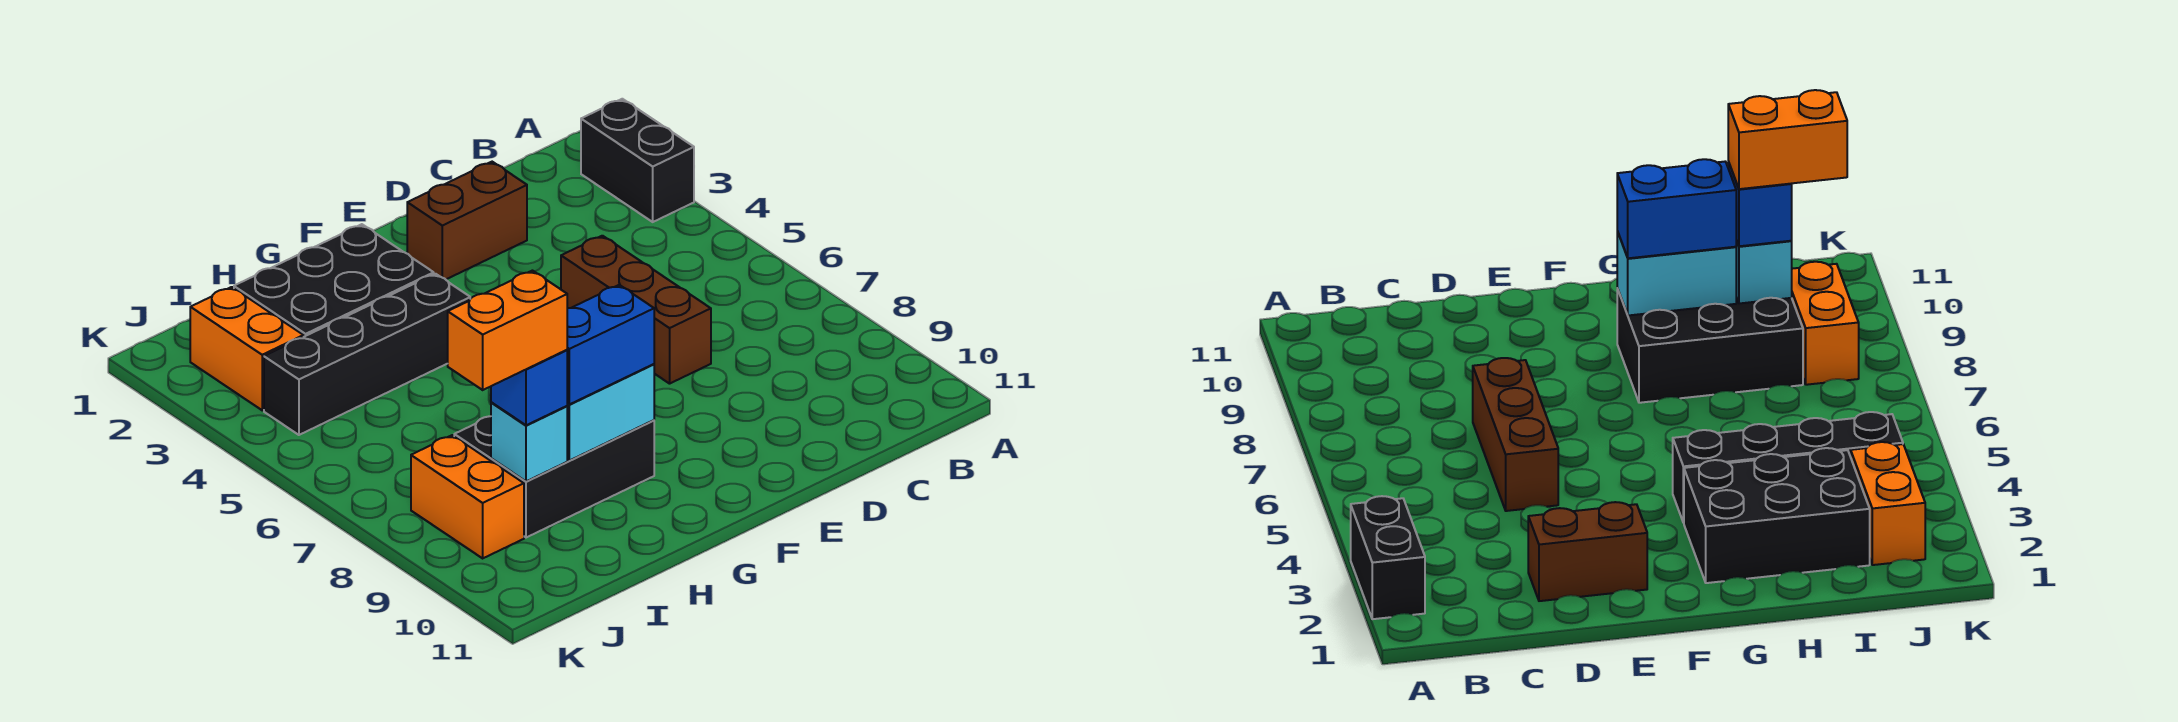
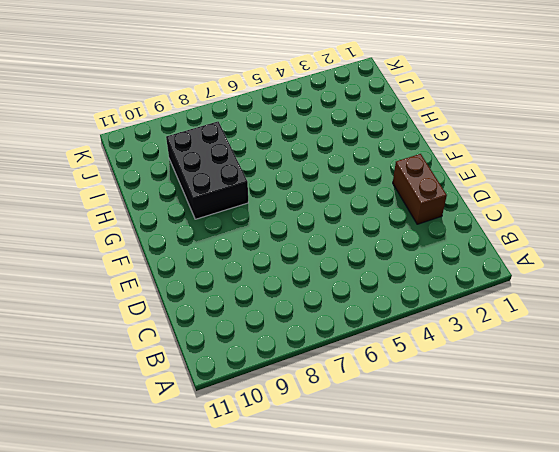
none -> black 1x2 brick [581,99,694,222]
none -> brown 1x3 brick [561,236,711,384]
none -> black 2x3 brick [234,224,434,337]

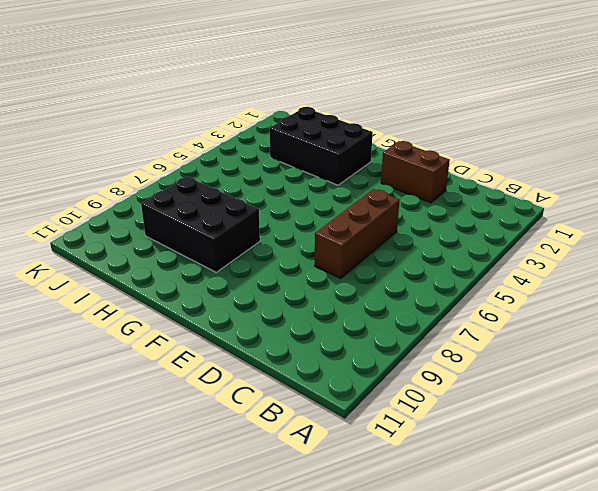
none -> black 1x2 brick [581,99,694,222]
none -> black 1x4 brick [264,274,470,435]
none -> orange 1x2 brick [190,287,303,410]

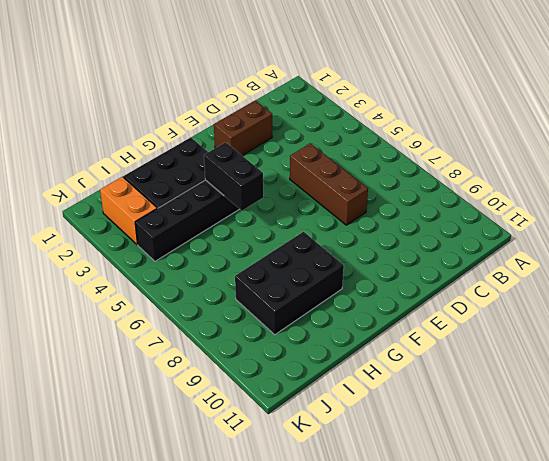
black 1x2 brick [204,142,263,211] -> black 1x2 brick moved to [581,99,694,222]
none -> orange 1x2 brick [411,435,524,558]
none -> cyan 1x2 brick [567,364,654,461]
none -> cyan 1x1 brick [491,402,567,481]

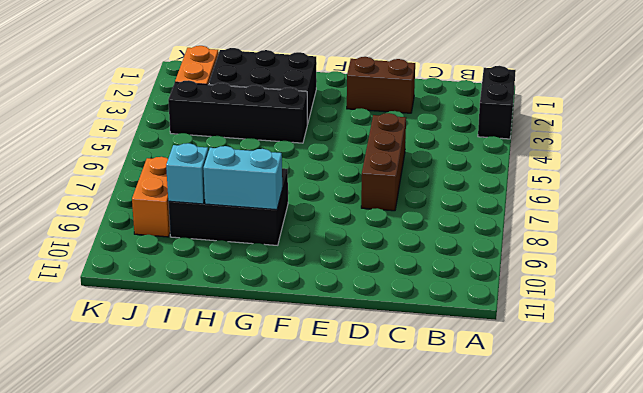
none -> blue 1x2 brick [567,285,654,404]
none -> blue 1x1 brick [491,350,567,425]
none -> orange 1x2 brick [448,271,567,390]

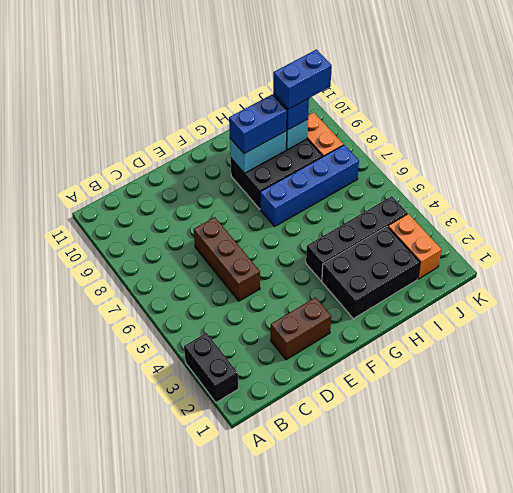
blue 1x4 brick [260,145,359,226] -> none
blue 1x2 brick [273,50,332,109] -> orange 1x2 brick [448,271,567,390]

